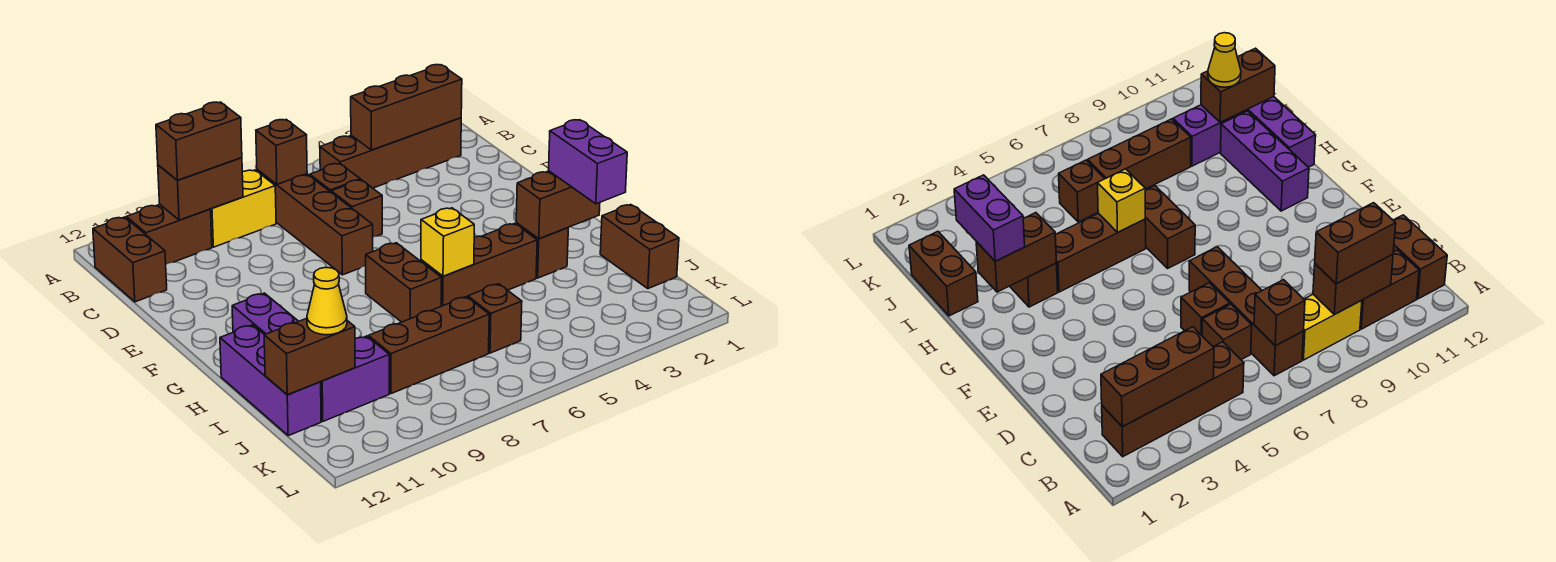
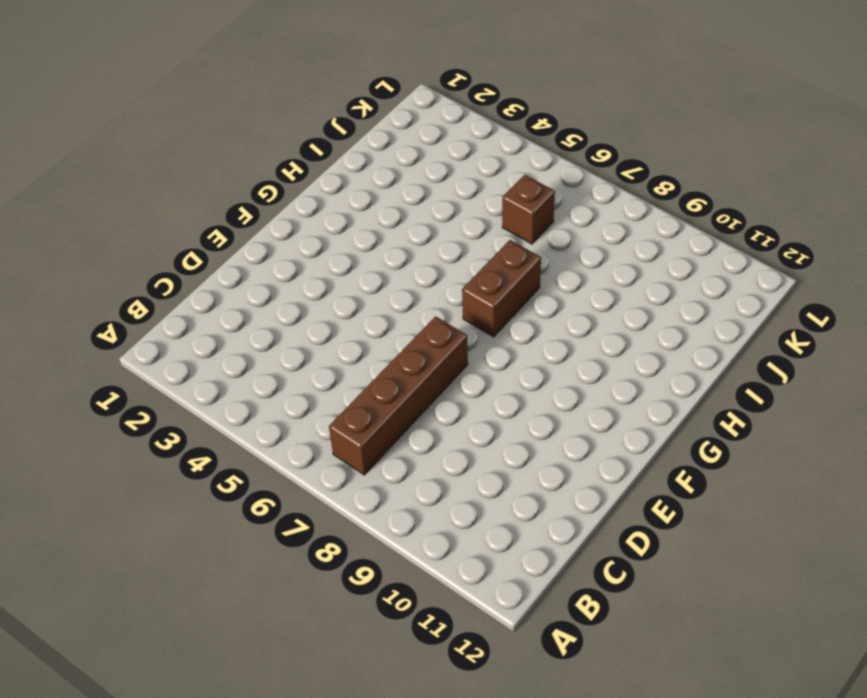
none -> brown 1x4 brick [320,118,461,188]
none -> yellow 1x2 brick [211,170,276,247]
none -> brown 1x2 brick [126,204,212,264]

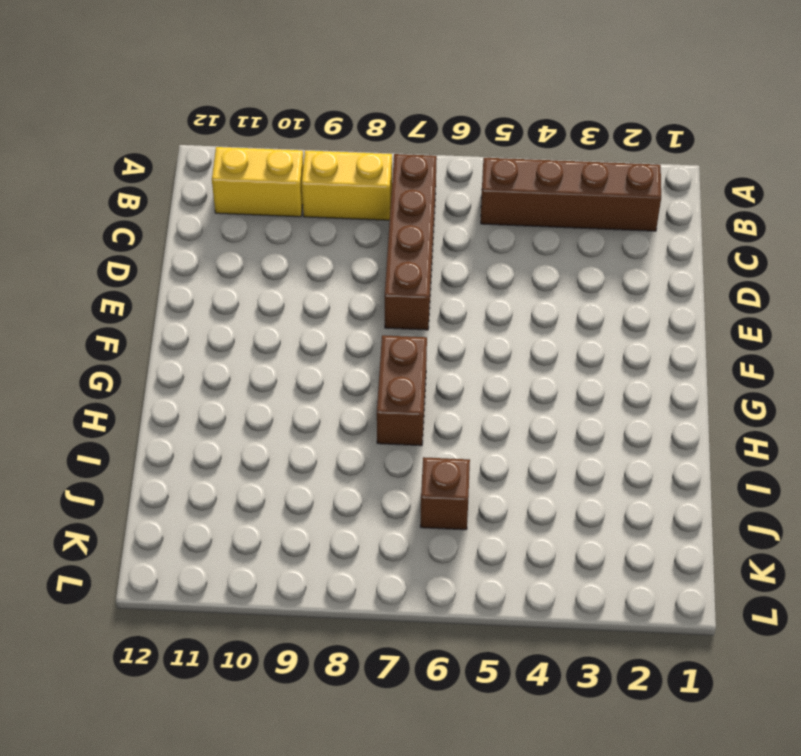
yellow 1x2 brick [212,147,303,217] -> brown 1x2 brick [126,204,212,264]
none -> brown 1x2 brick [93,217,167,302]
none -> brown 1x1 brick [310,163,360,192]
none -> brown 1x1 brick [331,180,382,237]

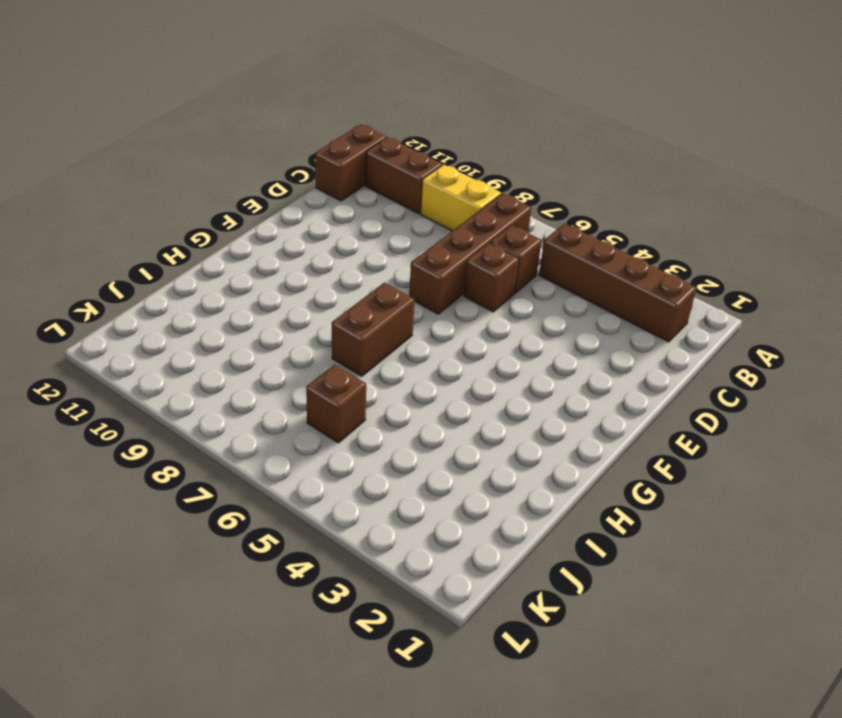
none -> purple 1x3 brick [232,293,298,335]
none -> brown 1x1 brick [516,223,568,278]
none -> brown 1x3 brick [421,223,537,306]

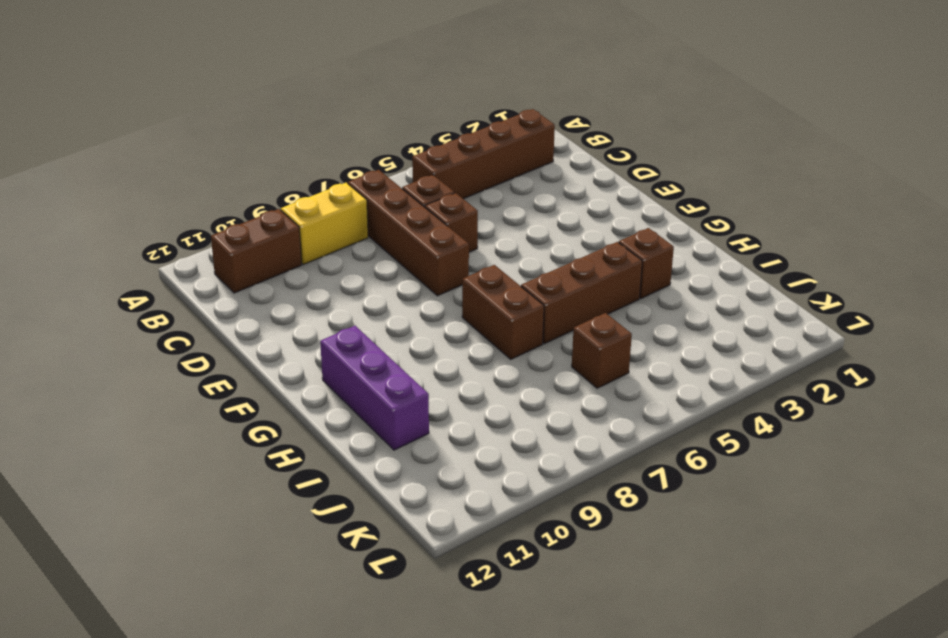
none -> brown 1x2 brick [93,217,167,302]
none -> purple 1x3 brick [220,325,321,436]
none -> brown 1x2 brick [600,205,679,289]

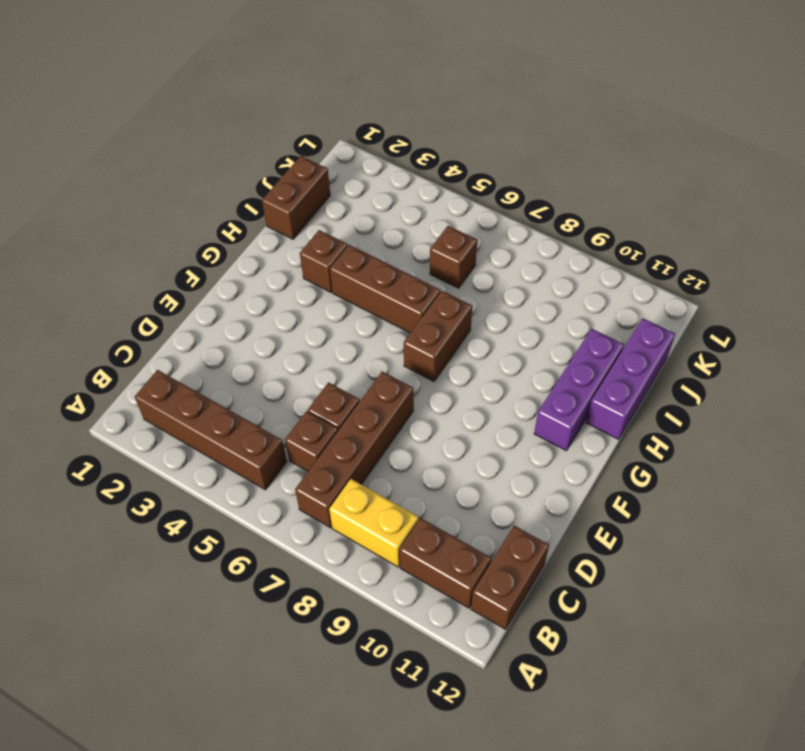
none -> brown 1x3 brick [368,297,489,394]
none -> purple 1x2 brick [321,336,389,421]
none -> brown 1x3 brick [351,65,462,150]

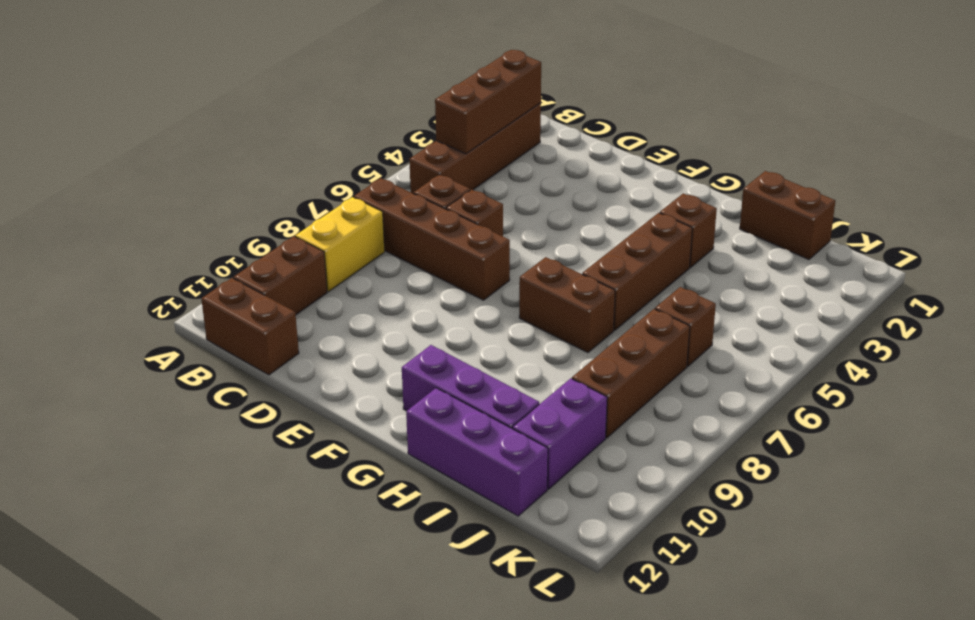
none -> brown 1x1 brick [256,120,307,184]
none -> brown 1x2 brick [158,158,243,220]
none -> brown 1x2 brick [516,171,600,239]

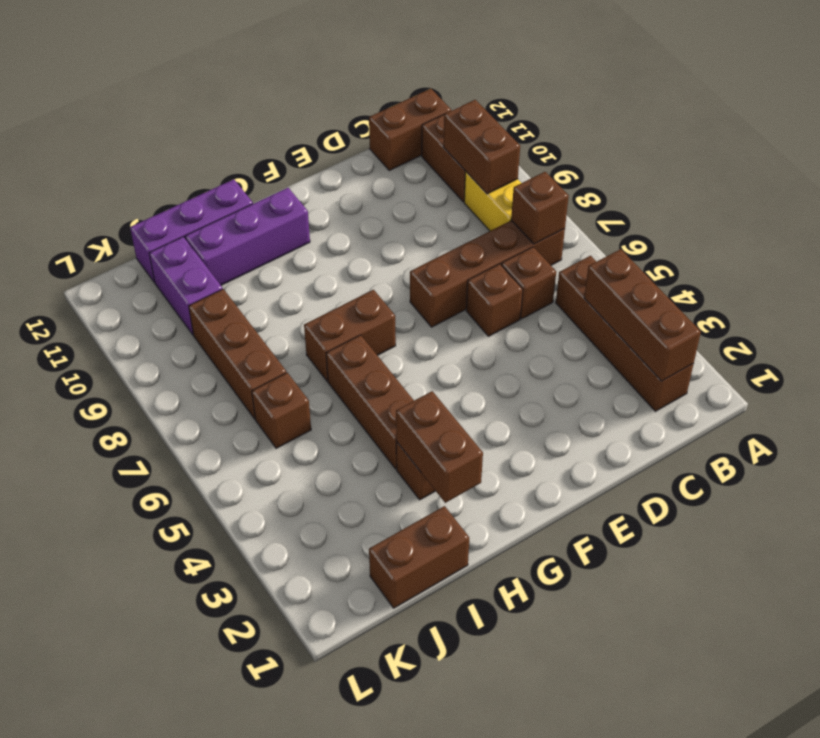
none -> yellow 1x1 brick [421,208,474,276]
none -> brown 1x2 brick [264,318,355,395]
none -> brown 1x2 brick [156,102,242,180]

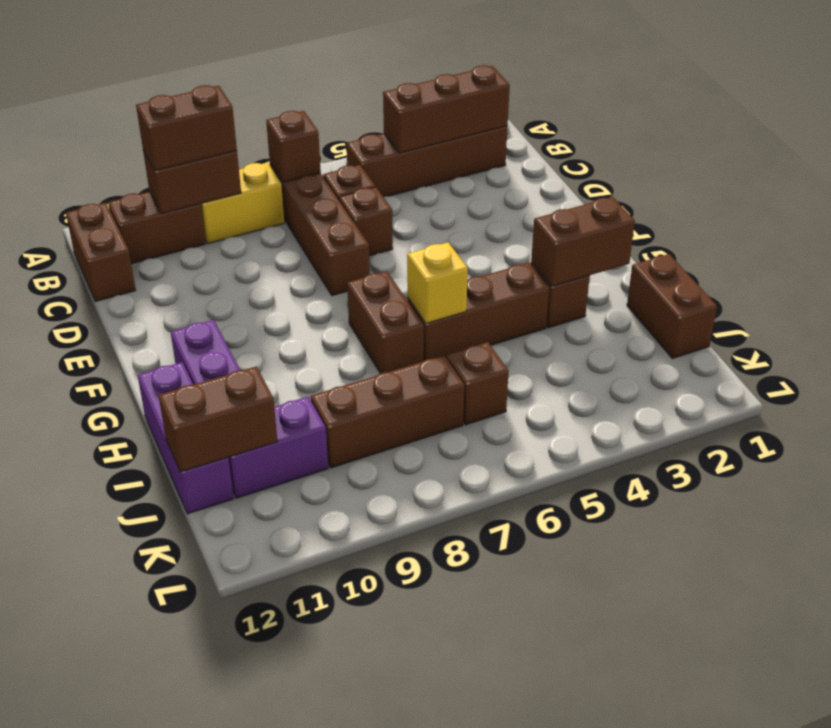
none -> purple 1x2 brick [549,120,627,204]
none -> yellow 1x1 cone [307,267,347,335]

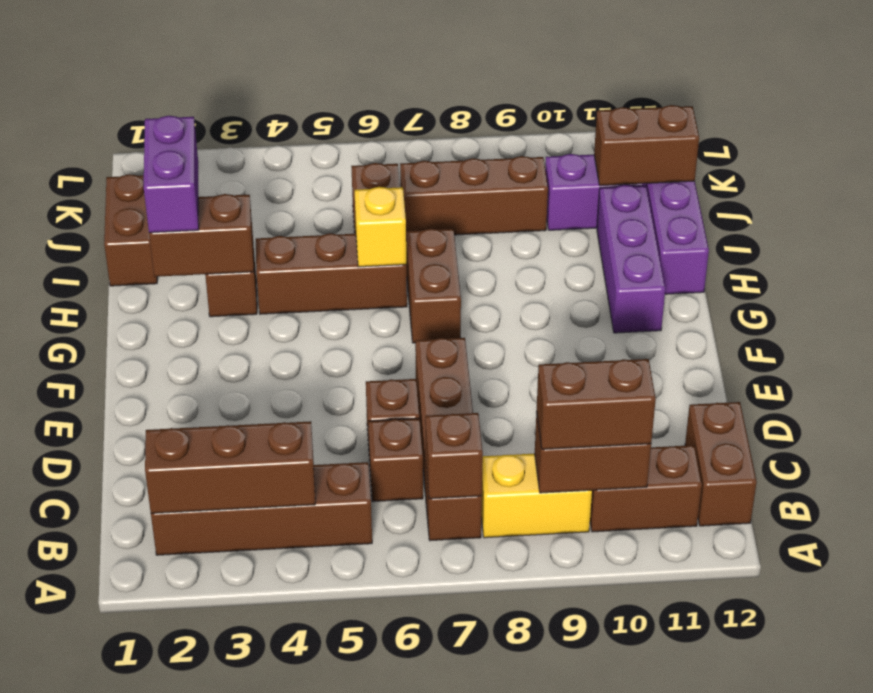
none -> yellow 1x1 cone [307,267,347,335]

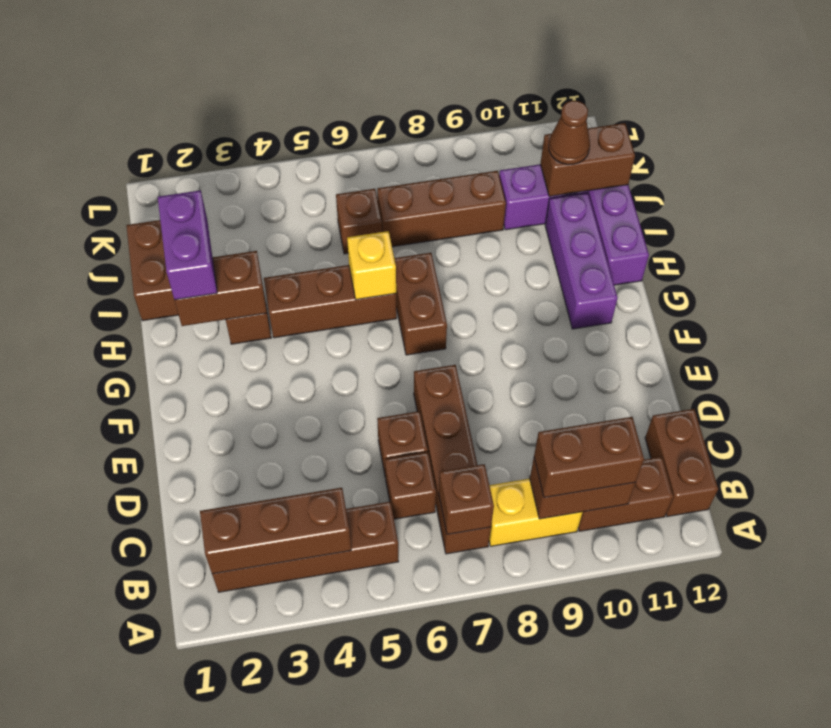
brown 1x1 cone [549,101,590,165] -> yellow 1x1 cone [307,267,347,335]

